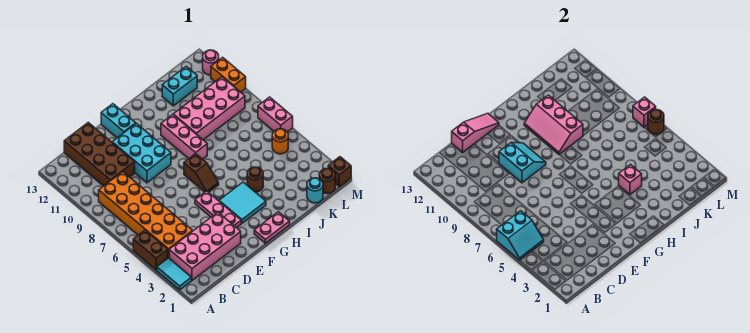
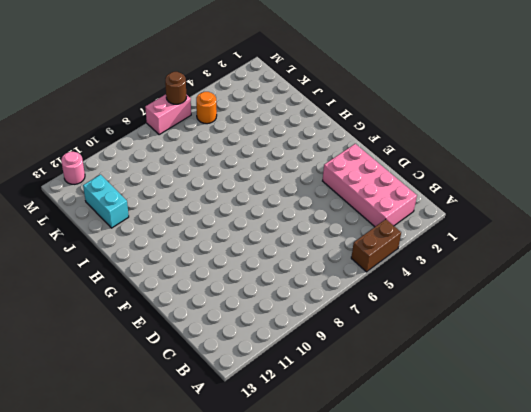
none -> cyan 1x2 tile [157,258,192,290]
none -> orange 2x6 brick [99,172,193,258]
none -> brown 2x4 brick [64,123,135,186]

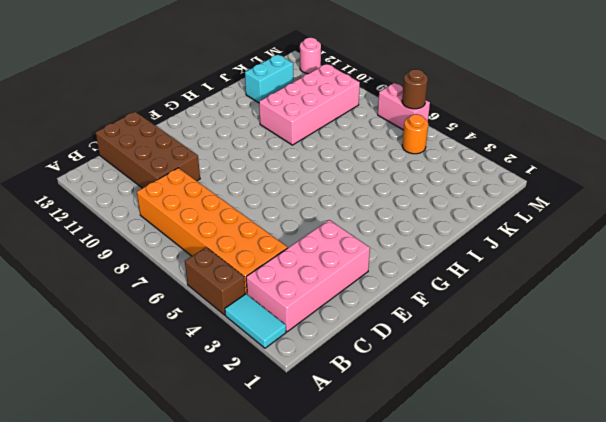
none -> cyan 2x3 brick [112,123,171,183]
none -> pink 1x3 plate [195,191,241,228]
none -> cyan 1x2 brick [101,104,136,138]

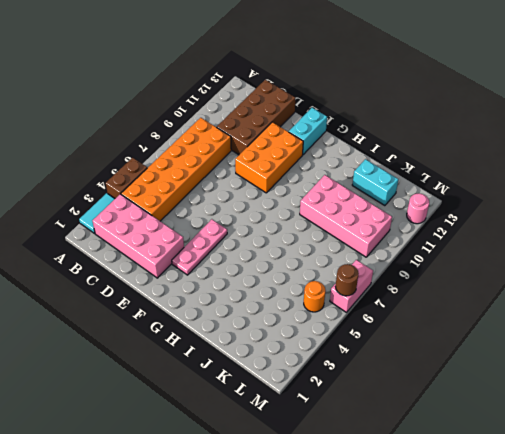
orange 2x3 brick [235,122,303,193] -> cyan 2x3 brick [112,123,171,183]
none -> pink 1x2 plate [254,212,290,243]
none -> cyan 2x2 tile [219,182,266,223]
none -> brown 1x2 slope [184,154,219,192]

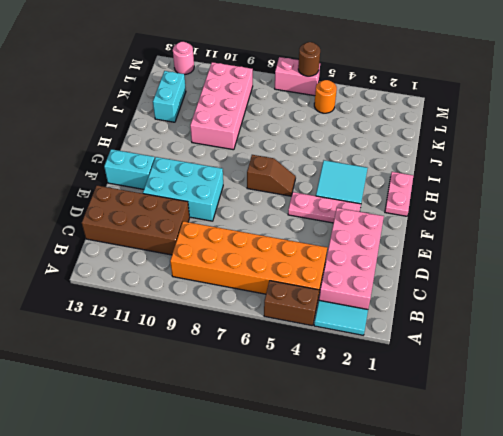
none -> pink 1x3 brick [161,115,207,159]
none -> brown 1x1 round brick [247,167,263,192]
none -> cyan 1x1 round brick [307,178,323,203]

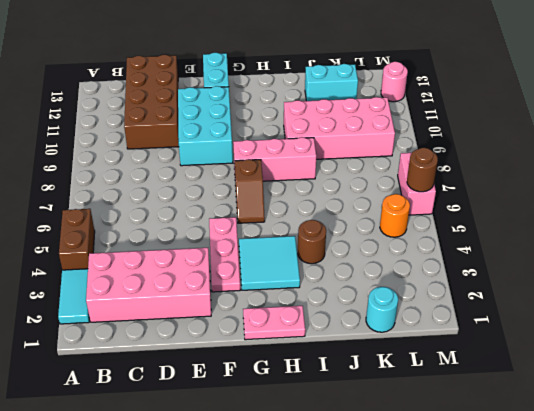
pink 1x3 brick [233,137,316,181] -> pink 1x3 brick turned to [161,115,207,159]
none -> orange 2x6 brick [99,172,193,258]
none -> brown 1x1 round brick [319,169,335,194]
none -> brown 1x1 brick [328,157,351,187]

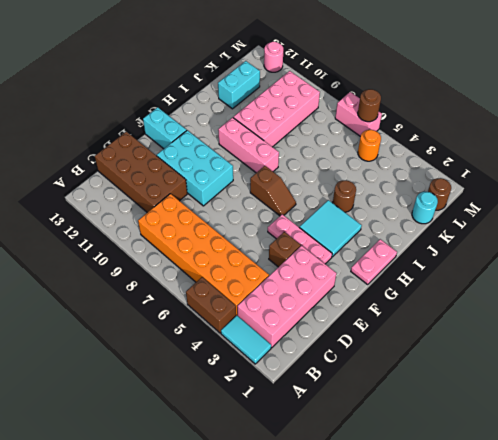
brown 1x1 brick [269,232,301,267] -> brown 1x1 brick moved to [328,157,351,187]
none -> orange 1x2 brick [211,57,246,92]
none -> cyan 2x2 slope [497,211,544,260]
none -> pink 1x3 slope [452,113,499,152]

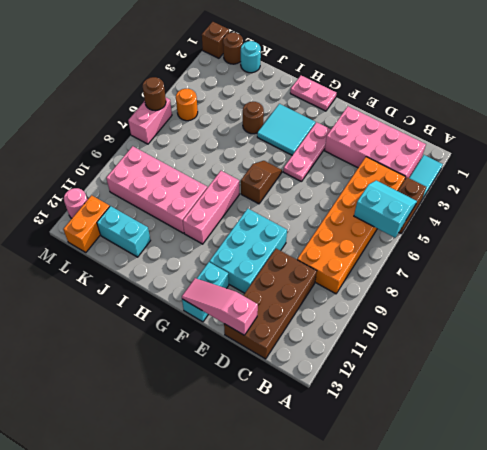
orange 1x2 brick [63,195,110,252] -> orange 1x2 brick moved to [211,57,246,92]
none -> cyan 2x2 slope [499,142,546,183]
none -> pink 2x3 slope [524,95,583,154]
none -> pink 1x1 brick [619,165,642,194]

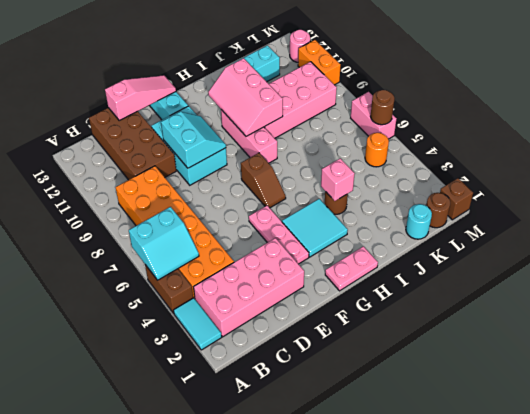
none -> pink 1x1 brick [633,97,656,127]

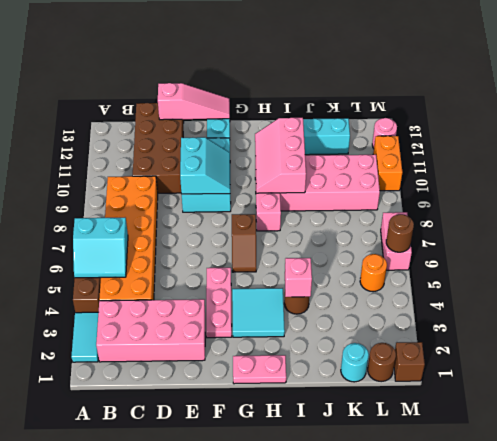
none -> pink 1x1 brick [633,97,656,127]

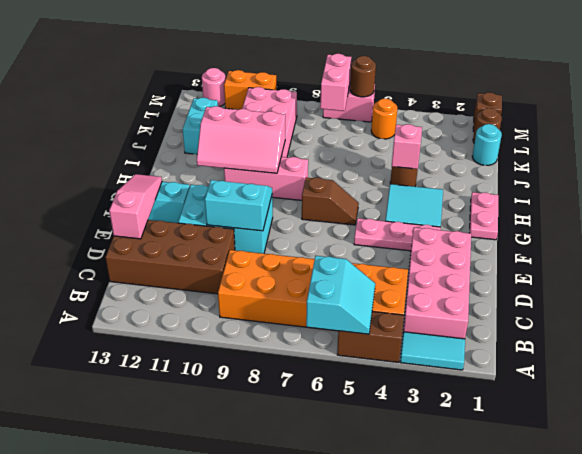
pink 1x2 brick [320,54,351,111] -> pink 1x1 brick [633,97,656,127]

